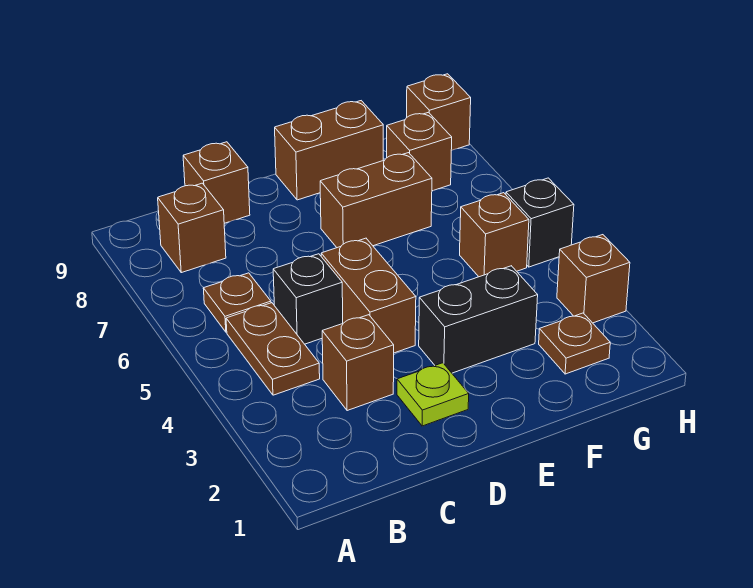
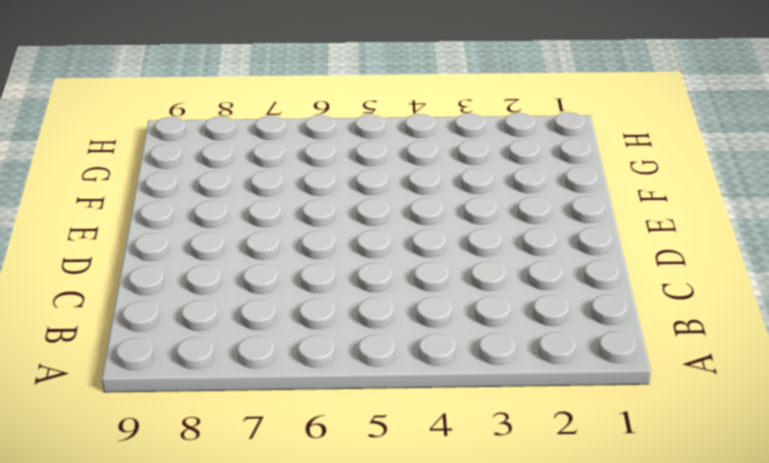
none -> brown 1x2 plate [226,303,320,395]
none -> brown 1x1 plate [203,273,271,332]
none -> brown 1x1 brick [158,183,226,273]

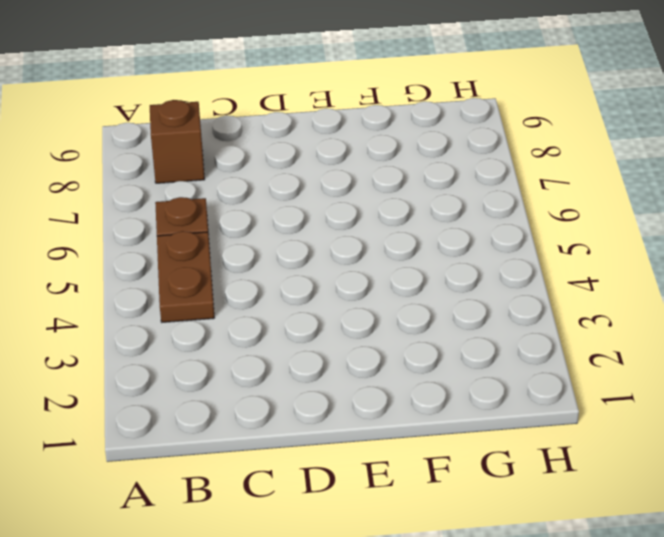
none -> brown 1x1 brick [322,315,394,411]
none -> black 1x1 brick [273,254,343,344]
none -> brown 1x1 brick [183,142,250,223]

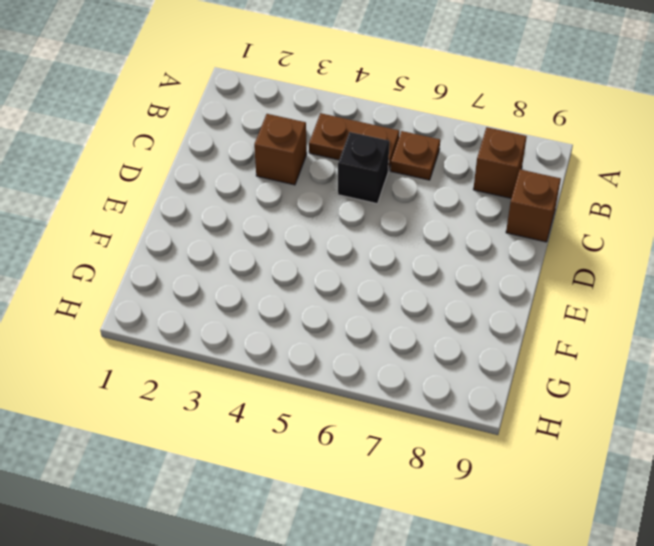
none -> lime 1x1 plate [397,363,469,426]
none -> brown 1x2 brick [321,238,416,353]
none -> black 1x2 brick [419,266,538,373]

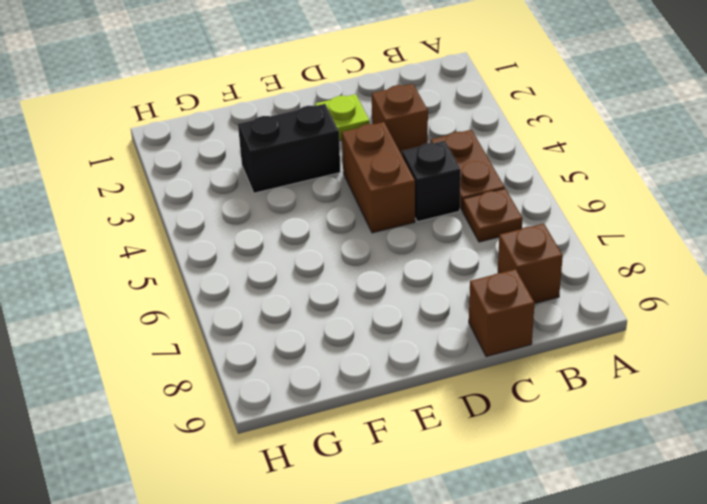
none -> brown 1x2 brick [320,153,432,248]
none -> brown 1x2 brick [275,101,383,200]
none -> brown 1x1 plate [539,313,610,374]

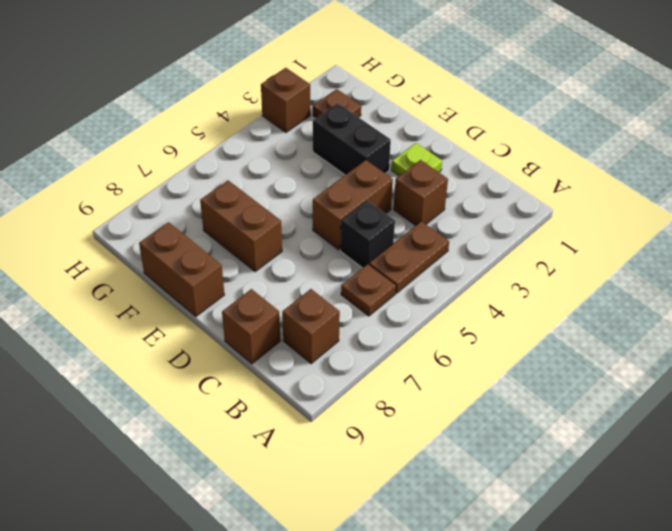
none -> brown 1x1 brick [460,193,529,277]
none -> brown 1x1 brick [387,112,452,191]
none -> black 1x1 brick [506,178,574,267]

